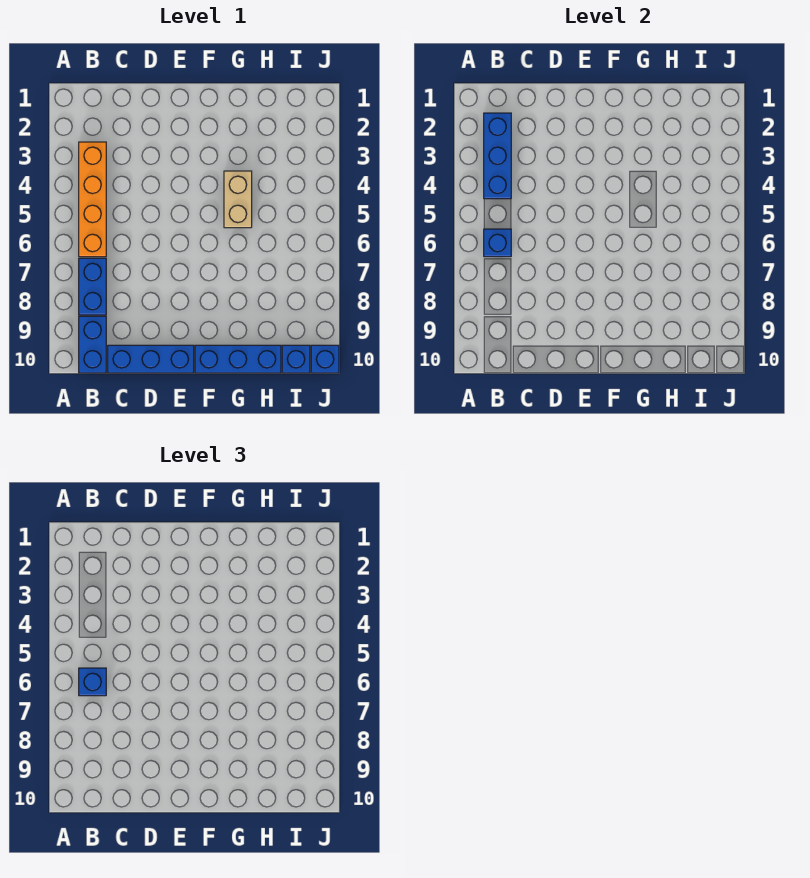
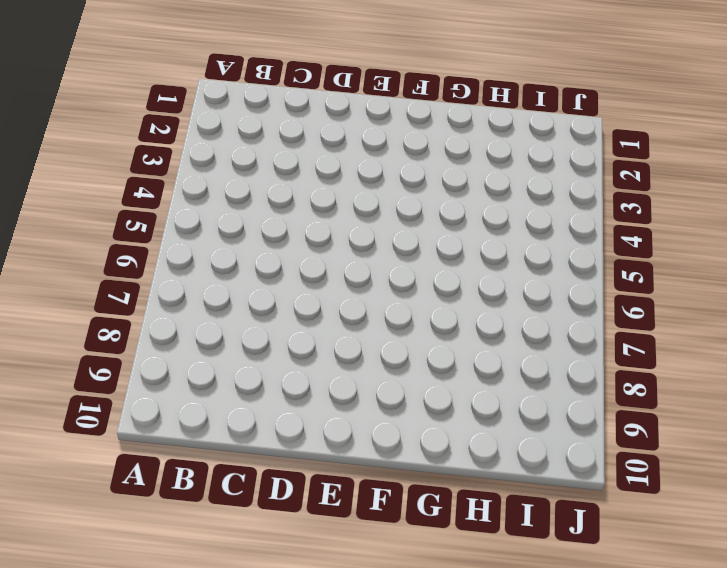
none -> orange 1x4 brick [79,142,106,257]
none -> blue 1x2 brick [79,258,106,315]

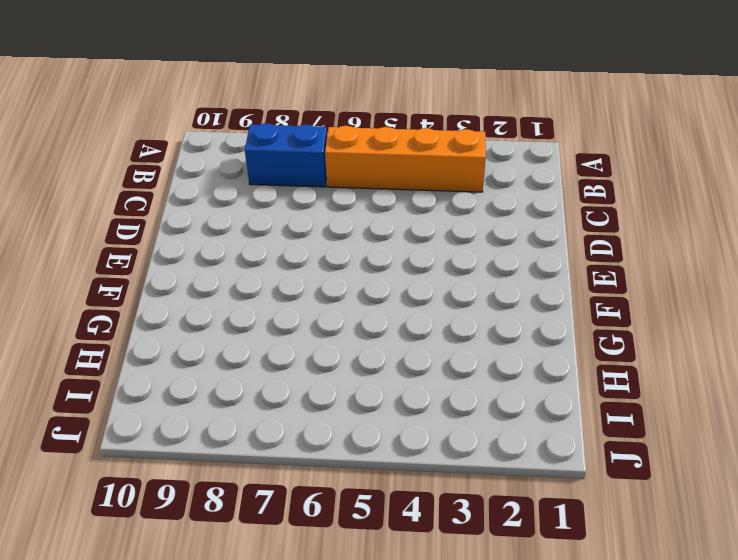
none -> blue 1x2 brick [79,316,106,373]
none -> blue 1x3 brick [108,345,194,373]

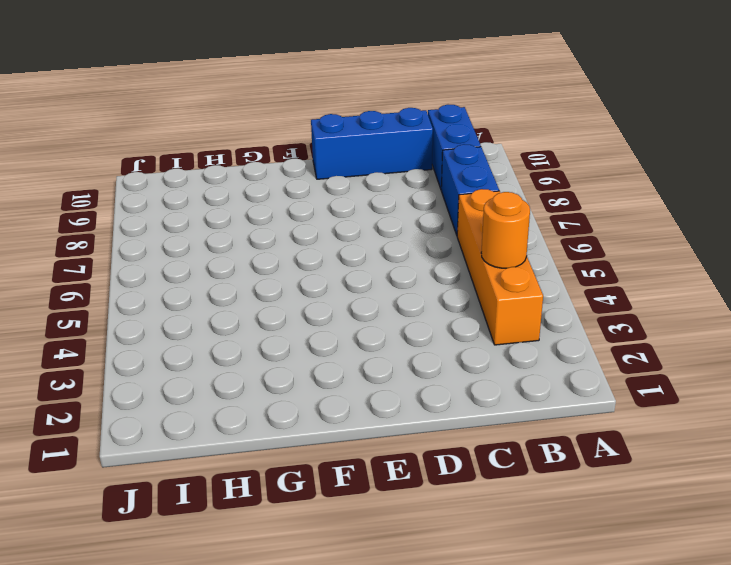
orange 1x1 round brick [481,192,530,268] -> blue 1x3 brick [484,113,511,199]
none -> blue 1x3 brick [195,345,281,373]
none -> tan 1x2 brick [224,171,252,228]

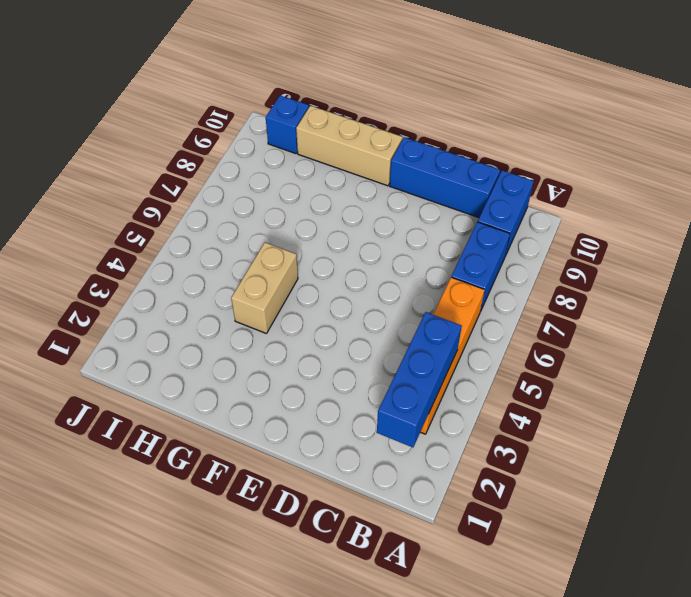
tan 1x3 brick [296,106,402,186] -> blue 1x3 brick [195,345,281,373]
none -> blue 1x1 brick [311,345,339,373]
none -> blue 1x1 brick [484,229,511,257]

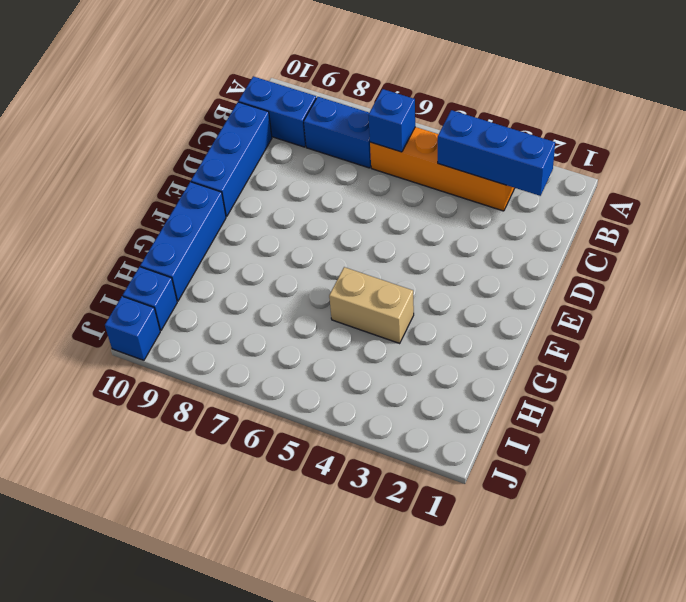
none -> blue 1x1 brick [79,668,106,696]

